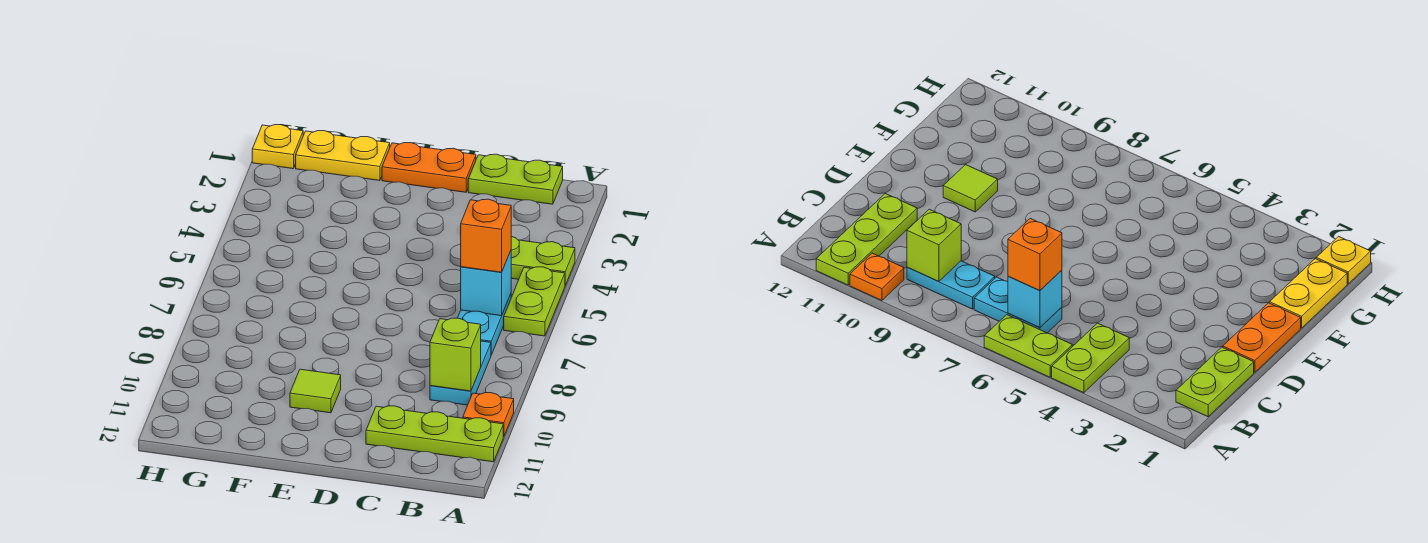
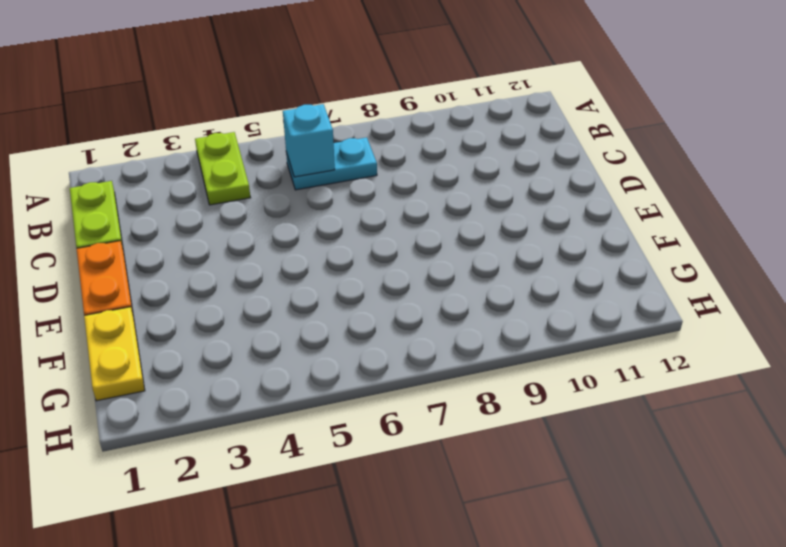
none -> lime 1x2 plate [504,267,565,336]
none -> orange 1x1 plate [463,393,514,437]
none -> lime 1x3 plate [366,406,503,462]

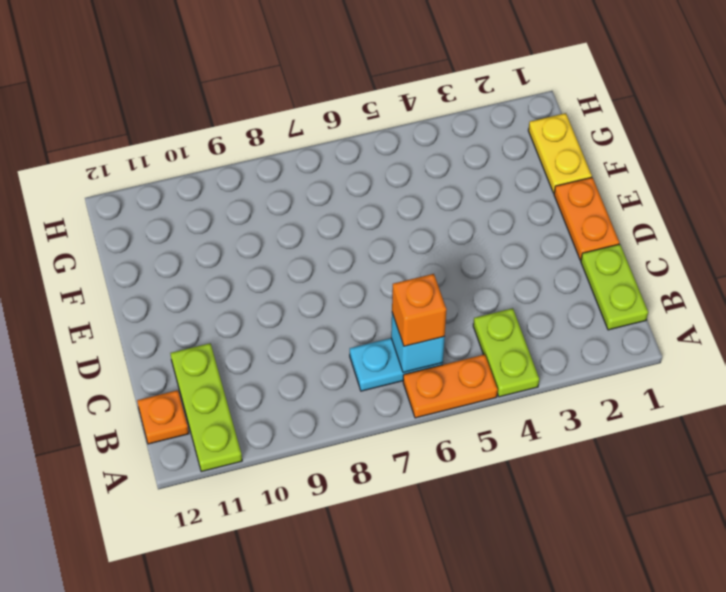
orange 1x2 plate [403,354,498,418] -> lime 1x2 plate [504,267,565,336]
orange 1x1 plate [137,390,189,444] -> orange 1x1 plate moved to [463,393,514,437]
none -> cyan 1x2 plate [430,341,491,405]
none -> lime 1x1 tile [290,369,341,413]
none -> yellow 1x1 plate [252,125,303,169]

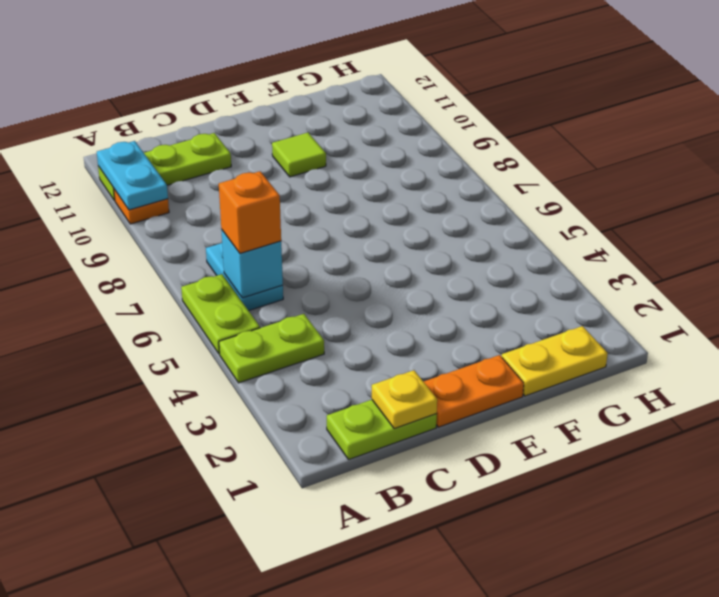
cyan 1x2 plate [97,141,168,210] -> cyan 1x2 plate moved to [430,341,491,405]
yellow 1x1 plate [372,370,437,429] -> yellow 1x1 plate moved to [252,125,303,169]
none -> lime 1x1 brick [430,318,481,391]

